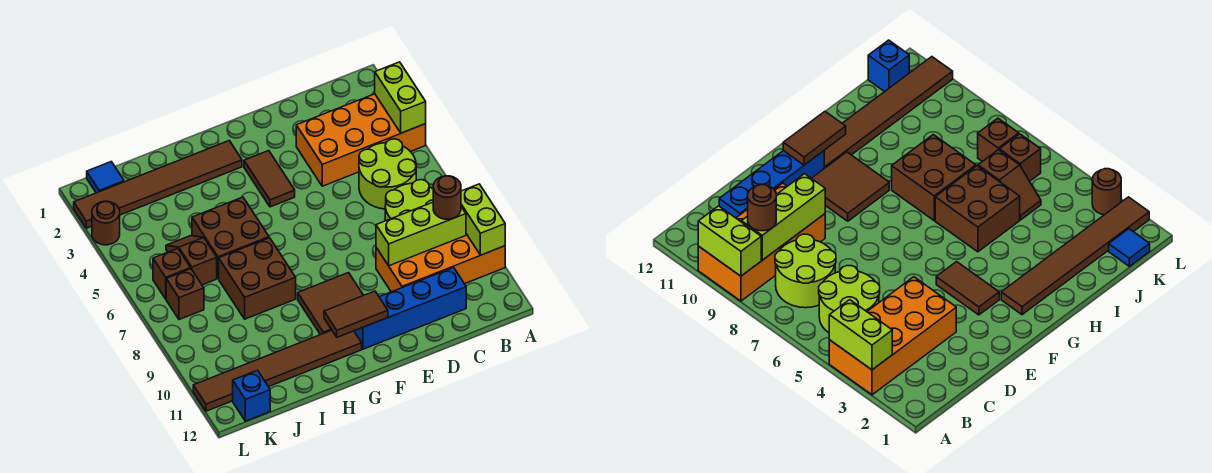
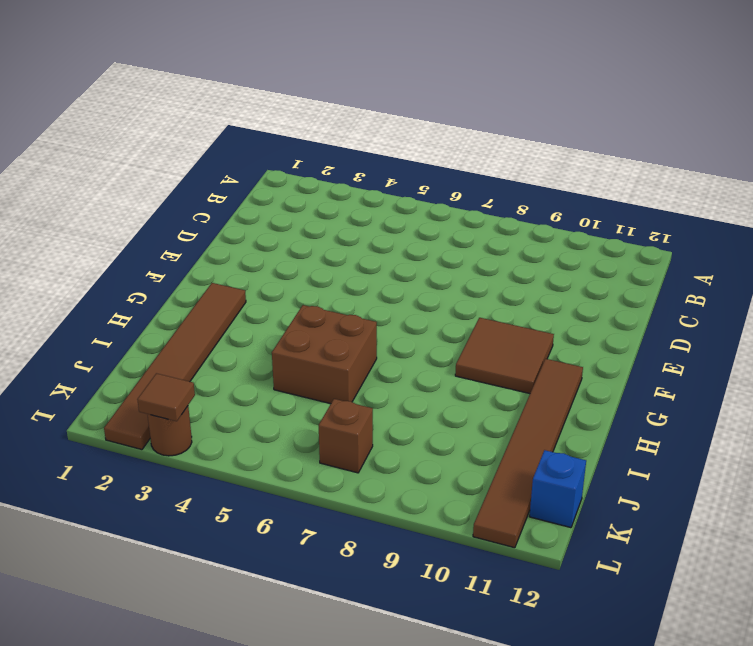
brown 1x1 tile [137,373,195,421] -> none
none -> orange 2x4 brick [296,94,426,186]
none -> orange 2x4 brick [376,234,505,292]
none -> lime 2x2 round brick [359,139,416,209]

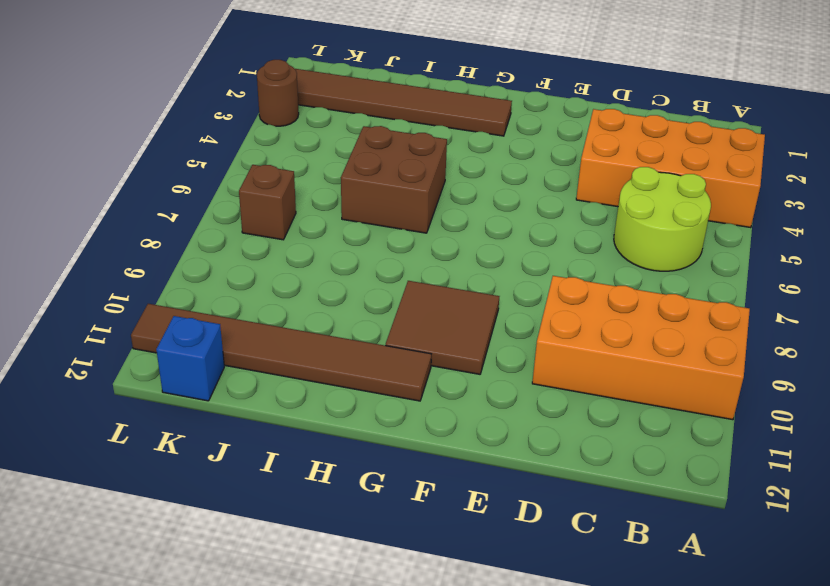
none -> lime 2x2 round brick [385,180,433,221]
none -> blue 1x4 brick [354,268,466,349]
none -> brown 1x2 tile [244,151,295,207]

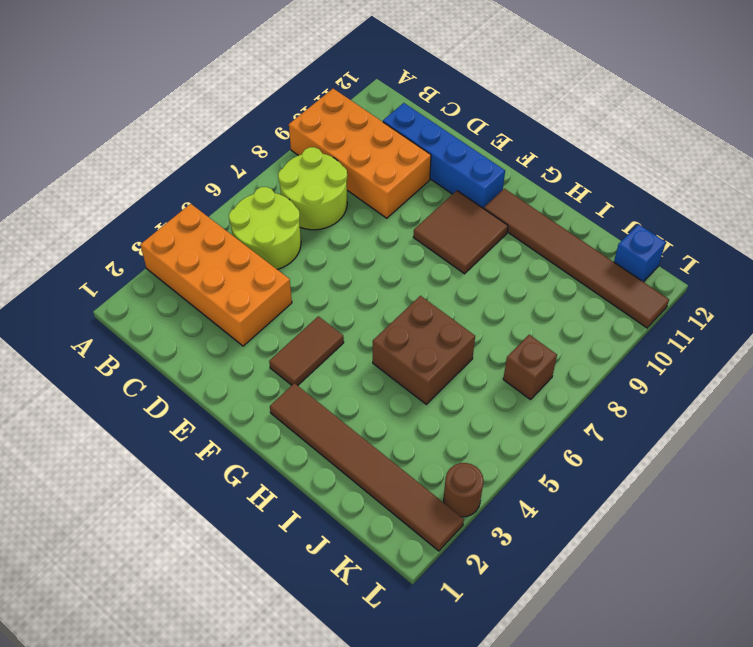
none -> brown 2x2 brick [219,238,296,319]
none -> brown 1x2 slope [166,236,217,285]
none -> blue 1x1 tile [87,162,124,193]

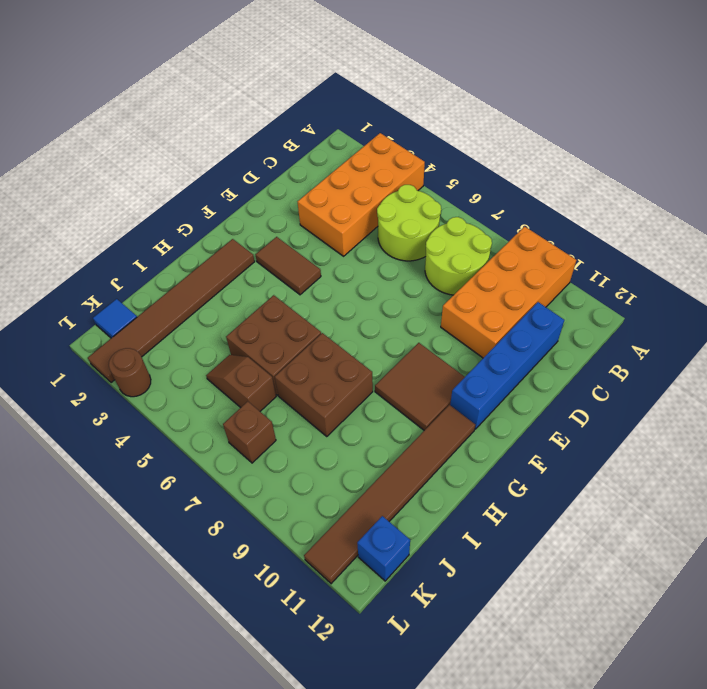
none -> brown 1x1 brick [153,248,191,299]
none -> lime 1x2 brick [375,62,426,133]
none -> lime 1x2 brick [461,184,505,255]

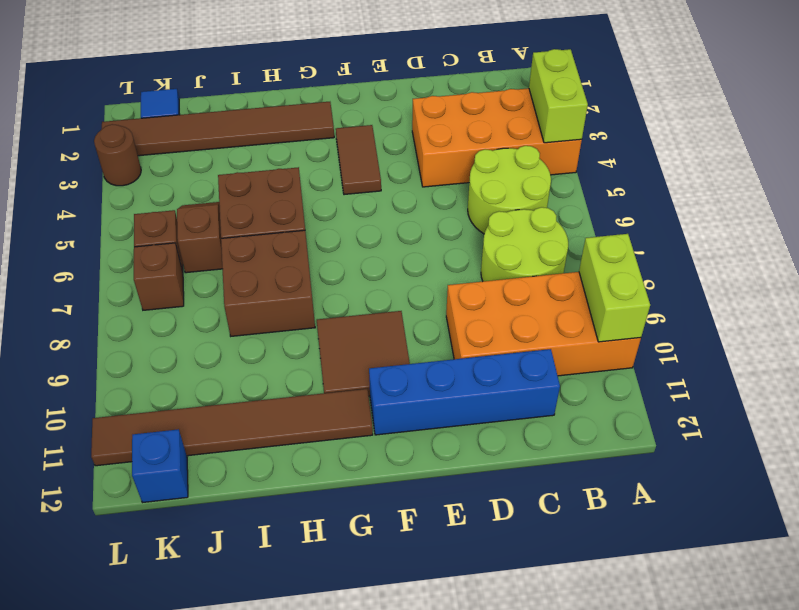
none -> lime 1x3 brick [376,202,466,266]
none -> brown 1x2 tile [324,291,388,337]
none -> brown 1x1 round brick [433,176,461,219]

